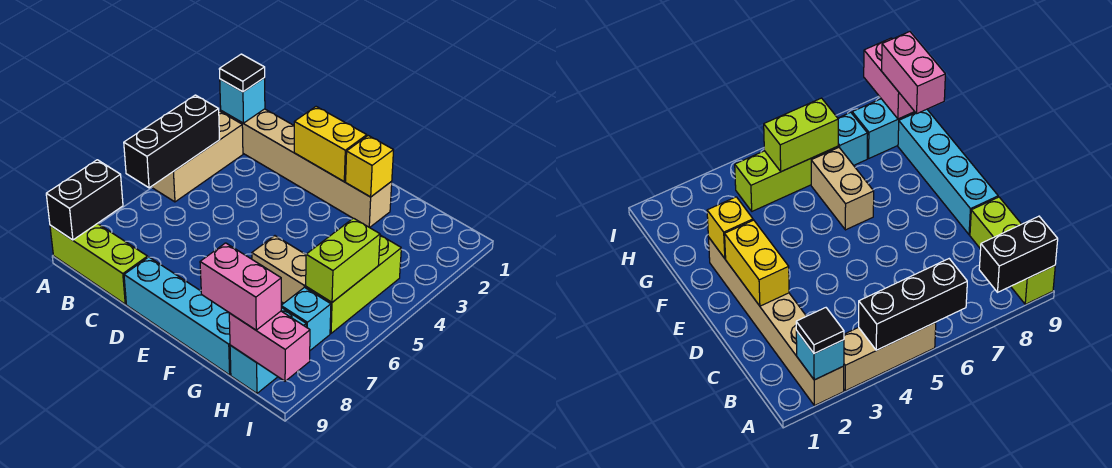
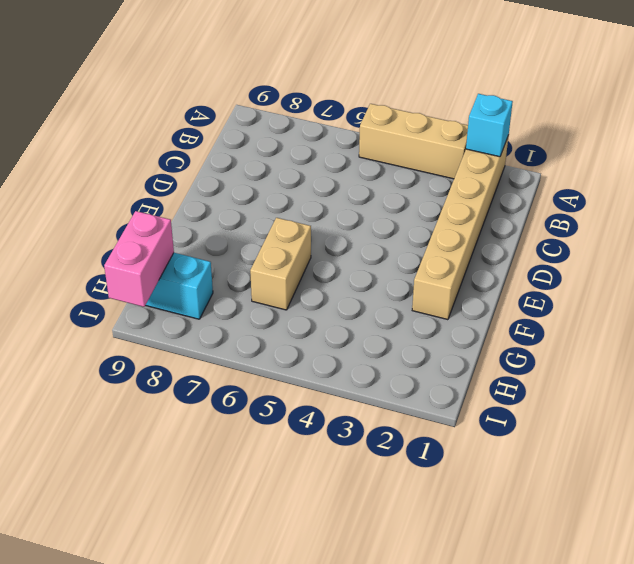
none -> lime 1x3 brick [50,223,148,304]
none -> cyan 1x4 brick [124,257,231,375]
none -> lime 1x3 brick [306,235,401,333]

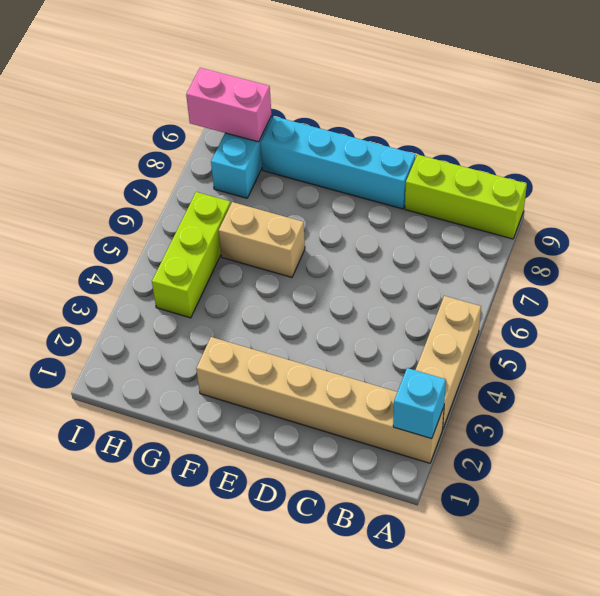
none -> cyan 1x1 brick [281,287,331,350]
none -> black 1x3 brick [124,95,220,188]
none -> black 1x2 brick [46,160,123,240]

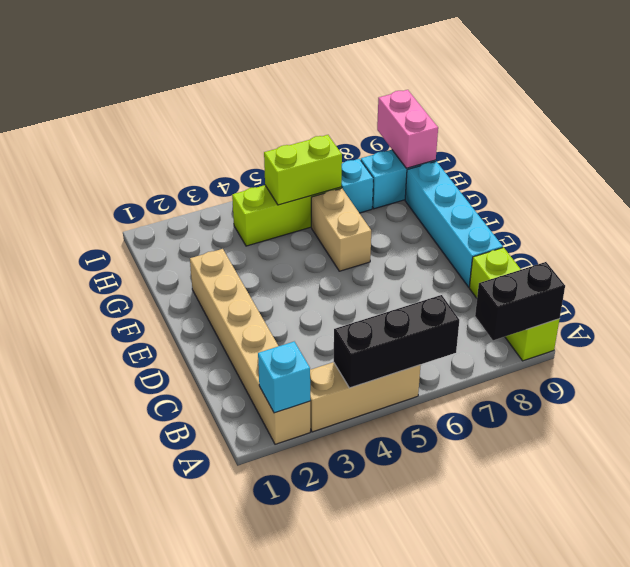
none -> yellow 1x2 brick [294,107,367,181]
none -> yellow 1x1 brick [346,136,394,197]
none -> black 1x1 tile [219,54,265,92]

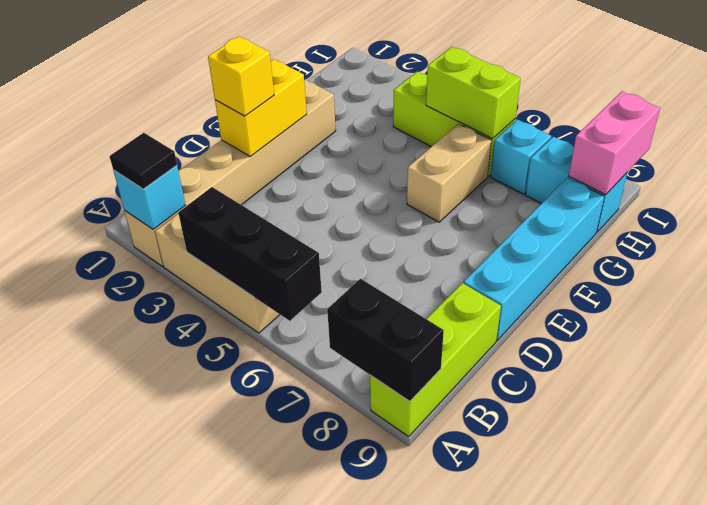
yellow 1x1 brick [208,36,274,116] -> yellow 1x1 brick moved to [346,136,394,197]
none -> pink 1x2 brick [200,243,281,330]

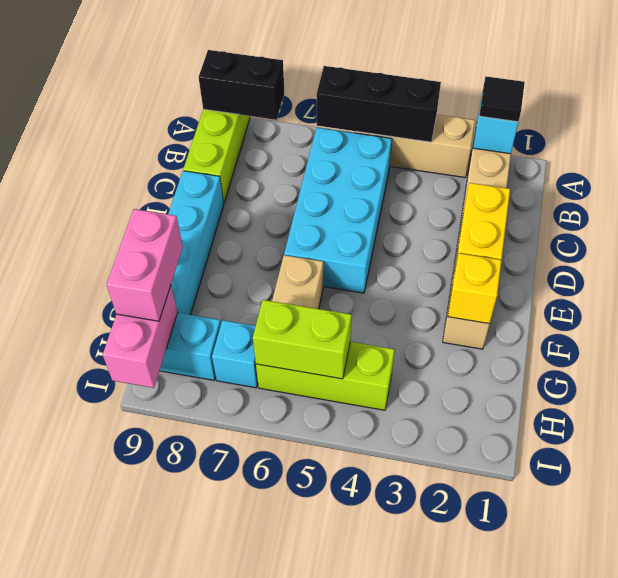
cyan 2x4 brick [284,128,392,293] -> none

